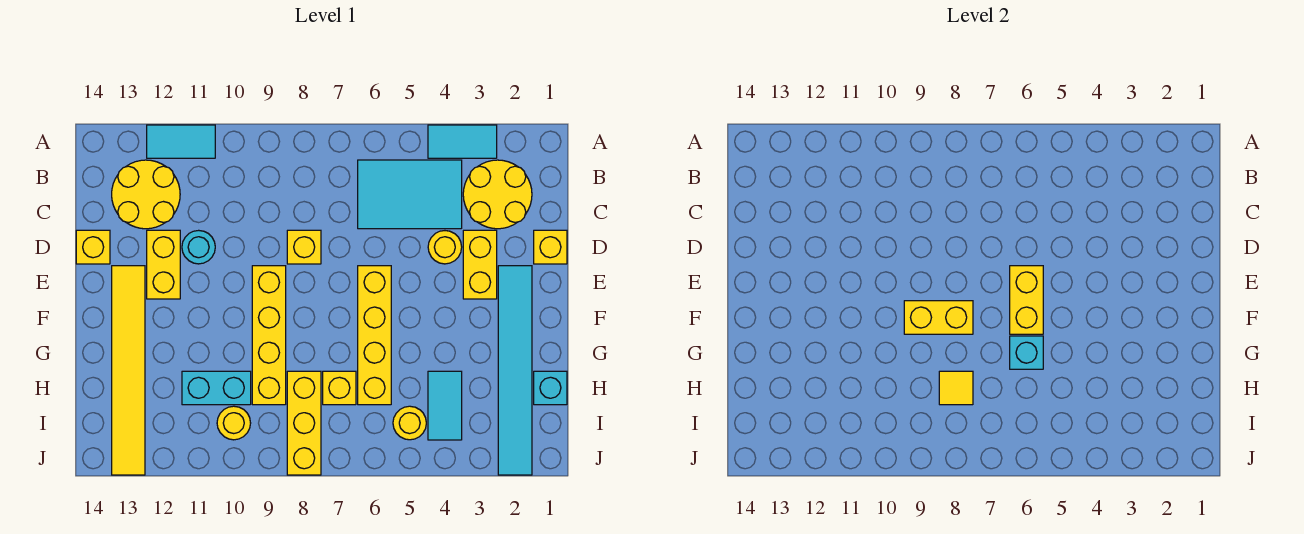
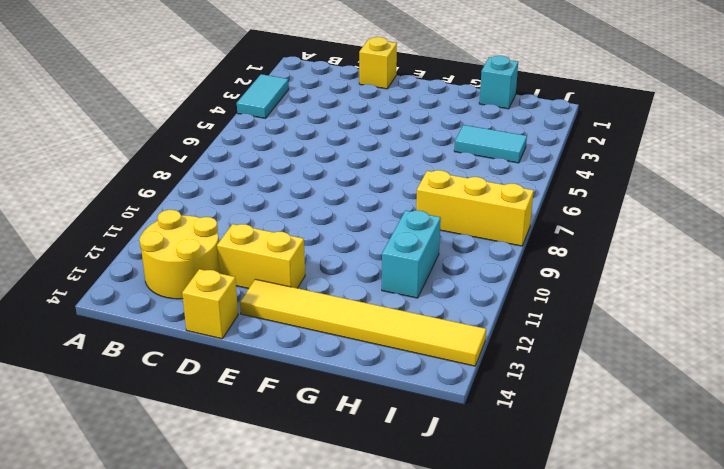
none -> cyan 1x2 tile [147,125,215,158]
none -> yellow 2x2 round brick [463,160,532,229]
none -> cyan 2x3 tile [358,160,462,229]

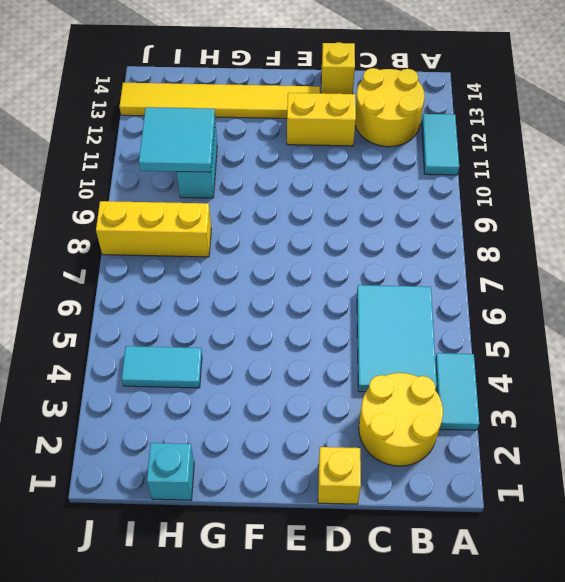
cyan 2x2 tile [139,107,215,172] -> none
none -> yellow 1x2 brick [463,230,497,299]
none -> yellow 1x1 round brick [428,231,462,264]
none -> yellow 1x1 brick [287,230,321,264]

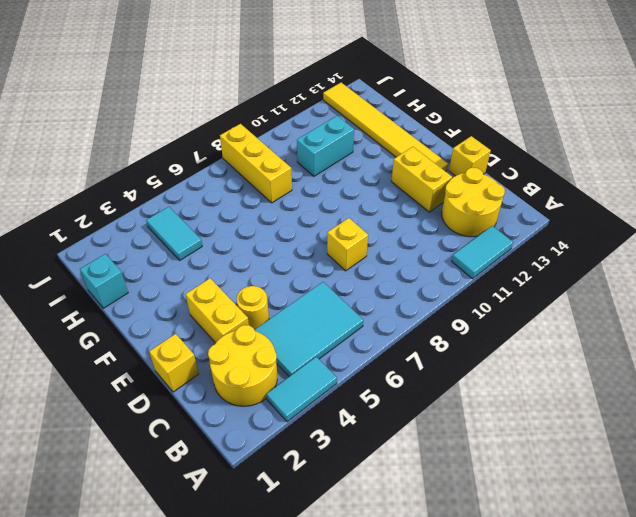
none -> cyan 1x1 round brick [182,230,215,264]
none -> cyan 1x6 tile [498,266,532,475]
none -> yellow 1x4 brick [358,266,391,405]

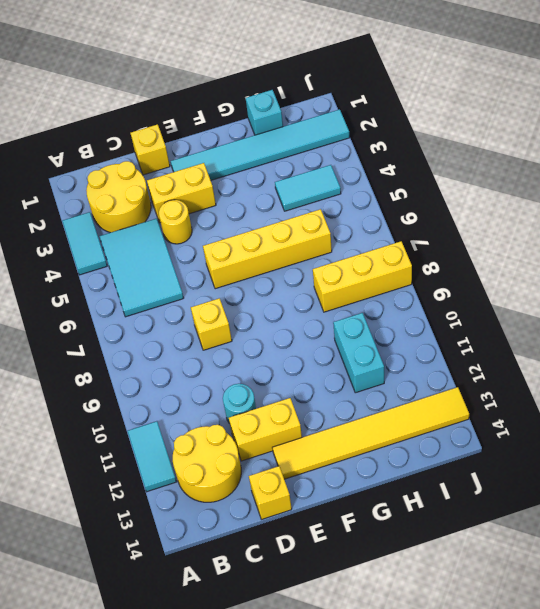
none -> yellow 1x4 brick [252,266,286,405]
none -> yellow 1x1 brick [323,371,356,405]
none -> yellow 1x1 round brick [393,406,426,440]

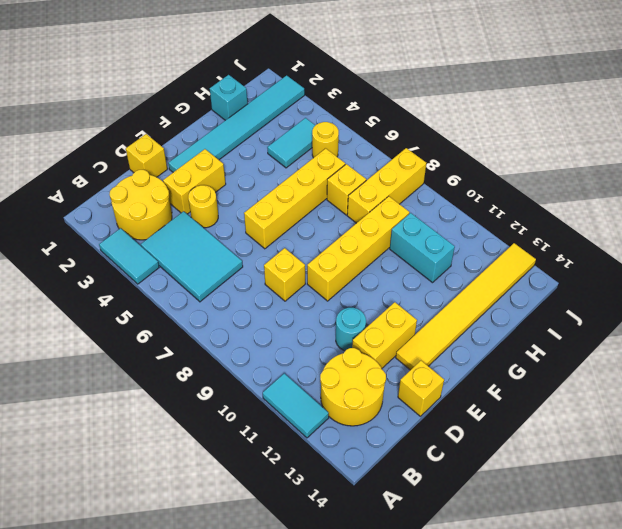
none -> yellow 1x1 round brick [217,406,251,440]
none -> yellow 1x2 brick [1010,266,1043,334]
none -> yellow 1x2 brick [904,301,973,334]

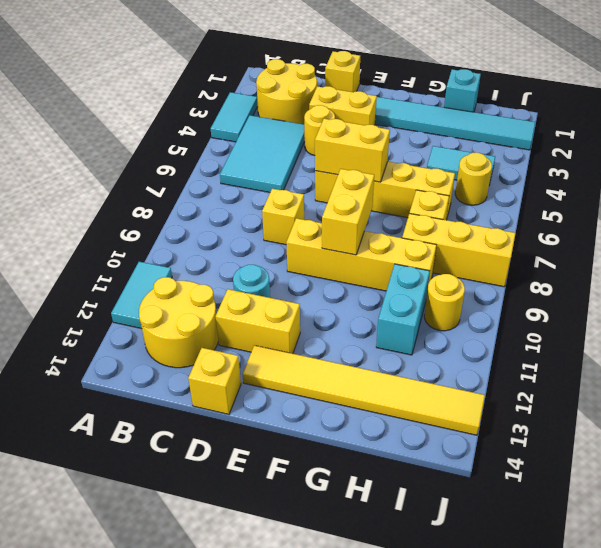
none -> cyan 1x1 brick [1010,336,1043,369]
none -> yellow 1x1 tile [939,371,973,405]

